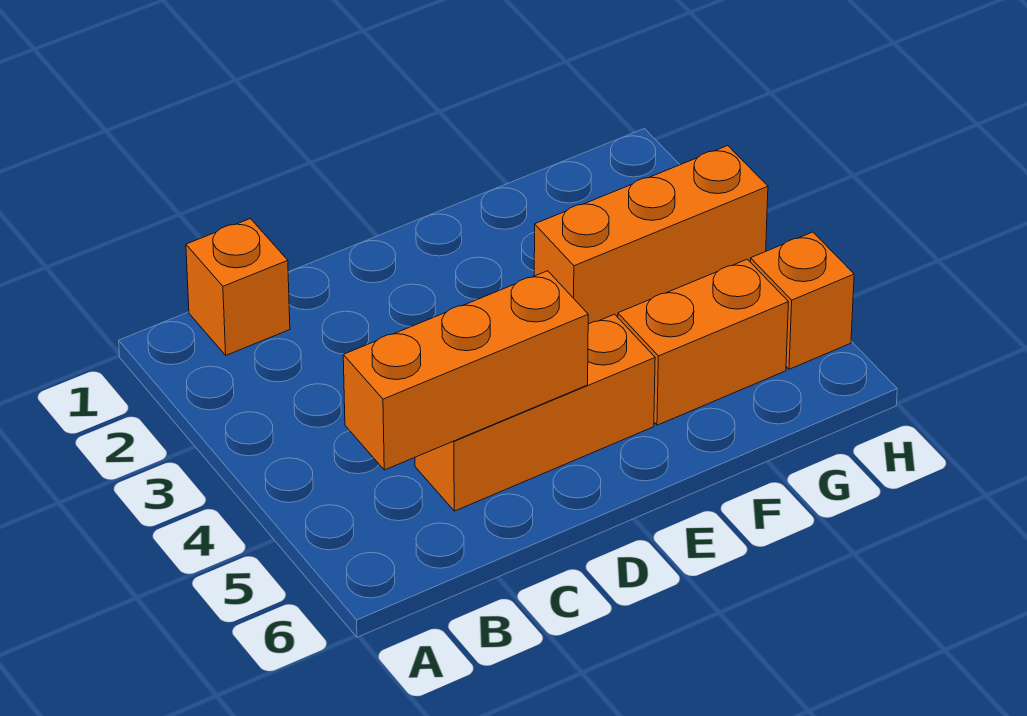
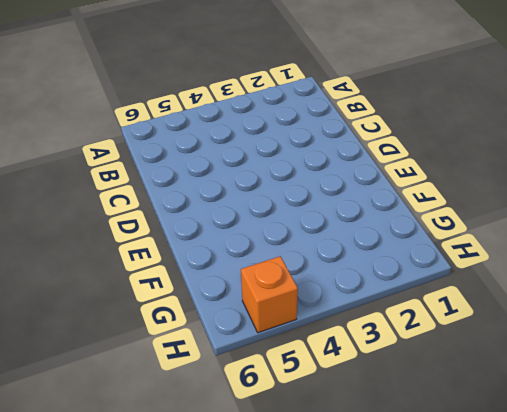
none -> orange 1x1 brick [186,219,290,355]
none -> orange 1x3 brick [415,314,655,511]

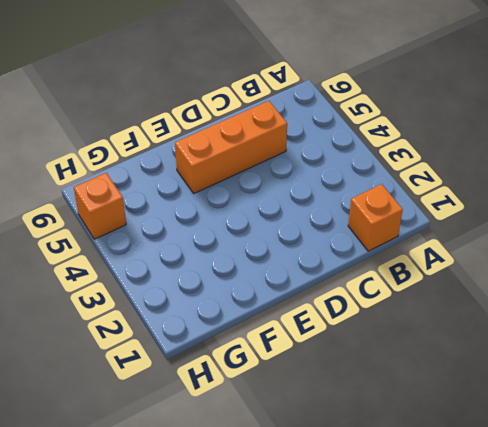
none -> orange 1x3 brick [534,146,768,324]
none -> orange 1x2 brick [618,259,788,425]

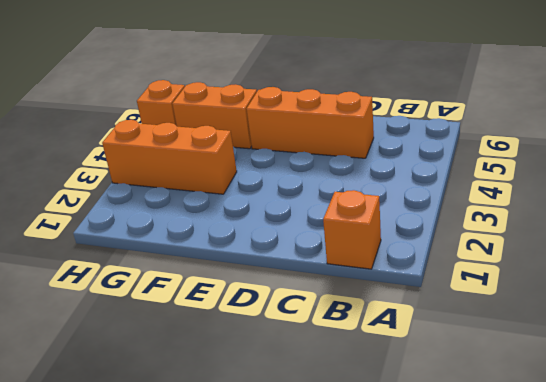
none -> orange 1x3 brick [343,271,588,470]

